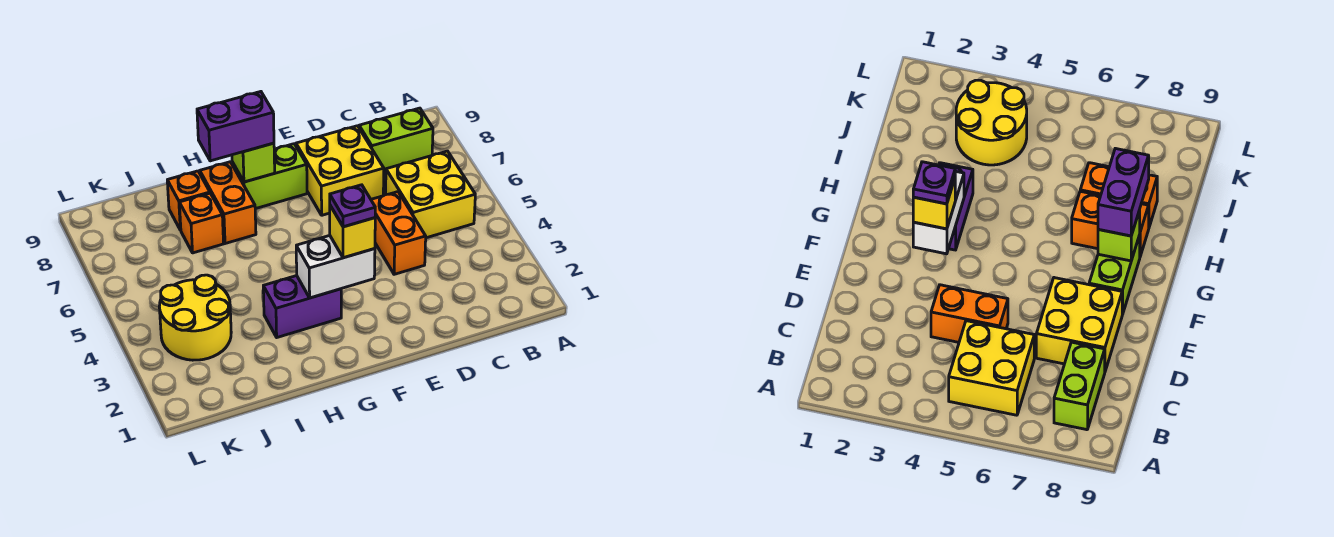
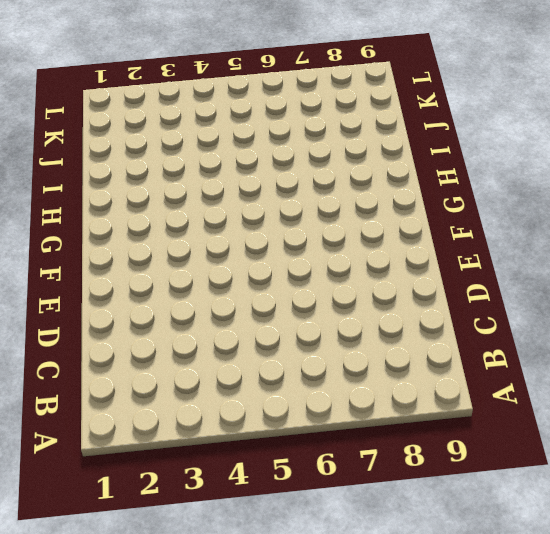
none -> yellow 2x2 brick [386,151,475,238]
none -> lime 1x2 brick [359,108,433,171]
none -> orange 1x2 brick [371,192,426,274]

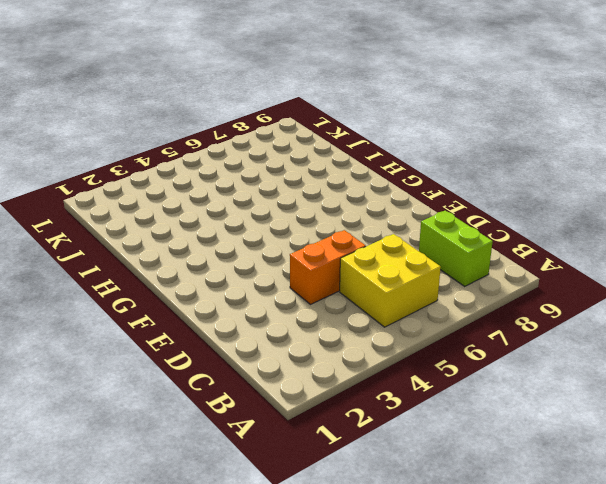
none -> yellow 2x2 brick [296,126,384,215]
none -> lime 1x2 brick [232,144,307,209]
none -> purple 1x2 brick [263,276,341,337]

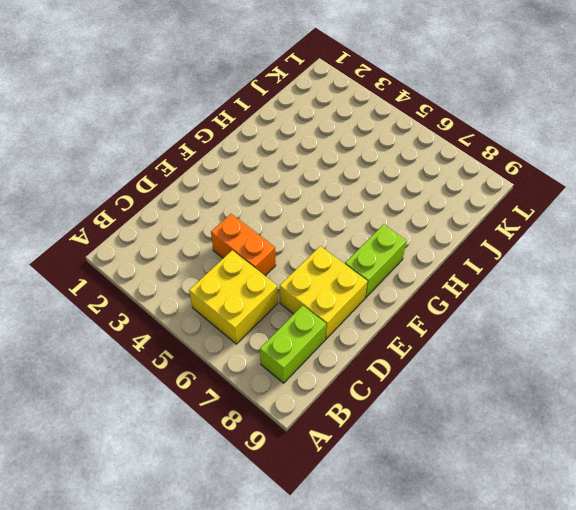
none -> purple 1x2 brick [263,276,341,337]
none -> orange 1x2 brick [200,162,256,244]
none -> orange 1x1 brick [179,193,224,253]

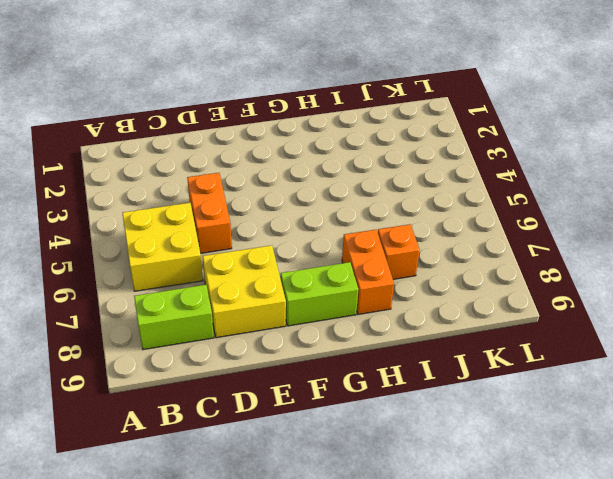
none -> purple 1x2 brick [263,276,341,337]
none -> orange 1x1 brick [167,171,210,230]
none -> yellow 2x2 round brick [159,275,231,360]

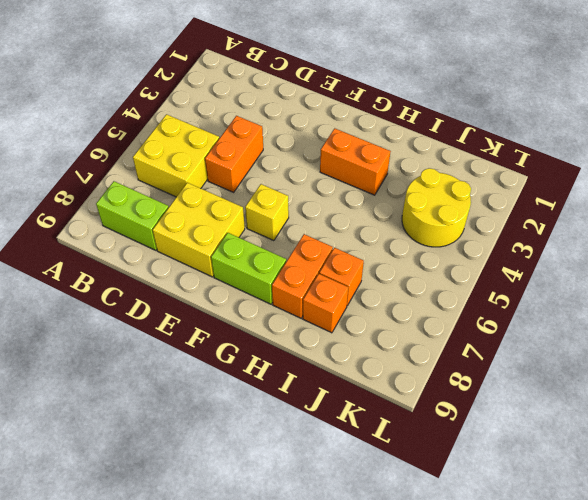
yellow 1x1 brick [245,184,289,241] -> yellow 1x1 brick moved to [330,206,375,258]
orange 1x2 brick [320,128,391,195] -> purple 1x2 brick [263,276,341,337]
none -> white 1x2 brick [296,236,375,298]
none -> lime 1x1 brick [232,143,275,182]
none -> purple 1x2 brick [197,92,274,161]

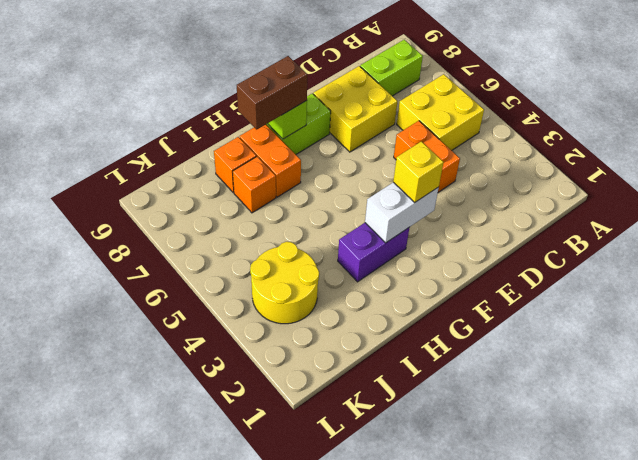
brown 1x2 brick [237,56,307,129] -> purple 1x2 brick [197,92,274,161]
none -> purple 1x1 plate [330,185,375,227]

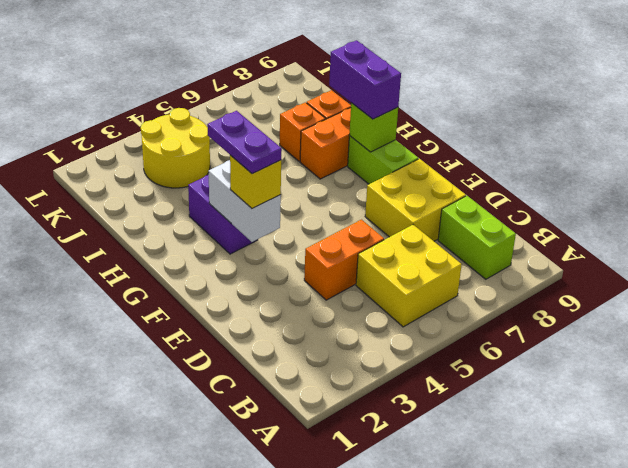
purple 1x2 plate [207,111,282,174] -> purple 1x1 plate [330,185,375,227]

